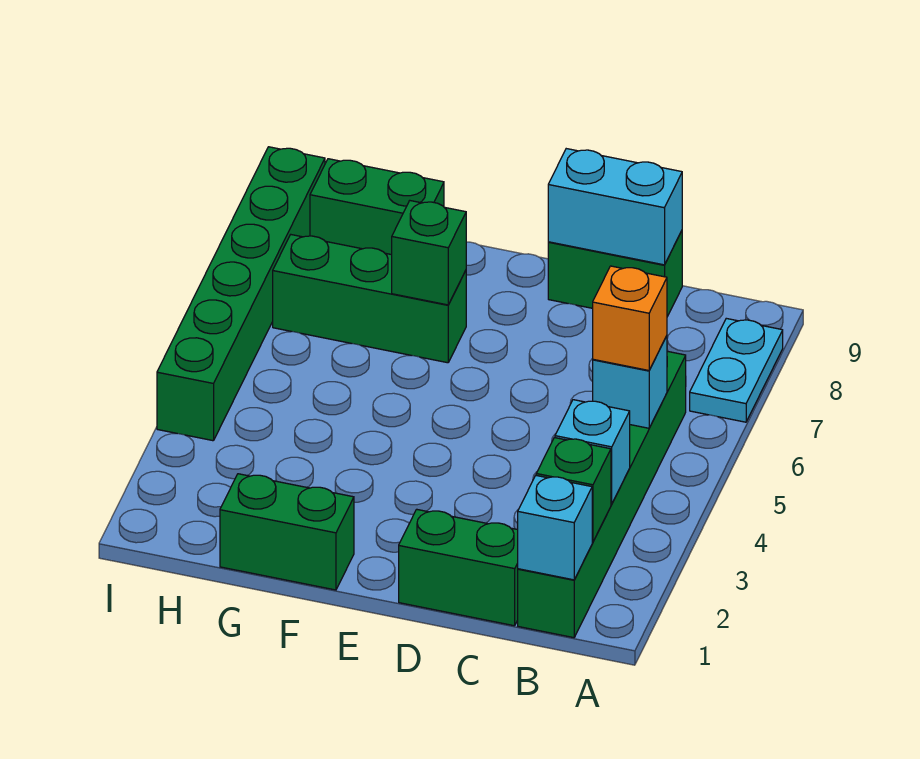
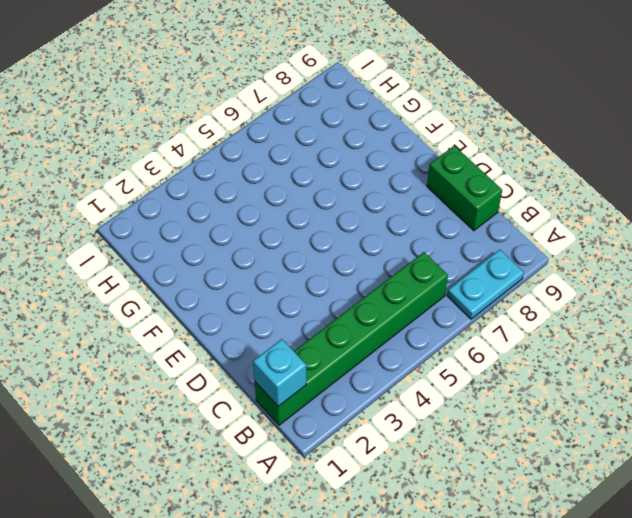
none -> green 1x2 brick [399,509,518,626]
none -> green 1x2 brick [220,474,354,590]
none -> green 1x3 brick [273,235,466,363]

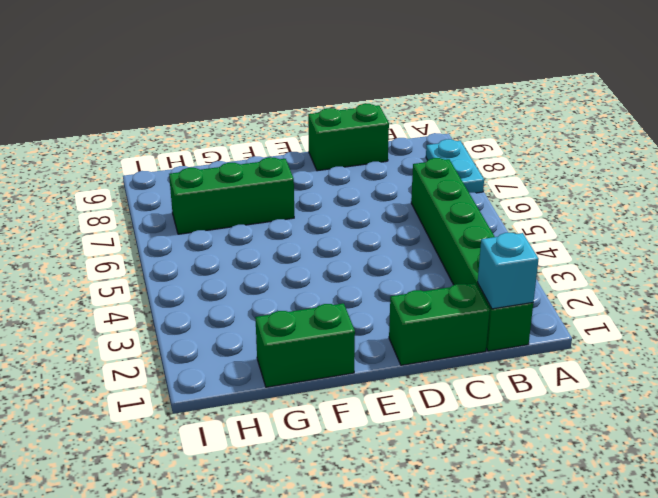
none -> green 1x2 brick [310,159,444,255]
none -> green 1x6 brick [157,147,325,441]
none -> green 1x1 brick [536,438,611,542]

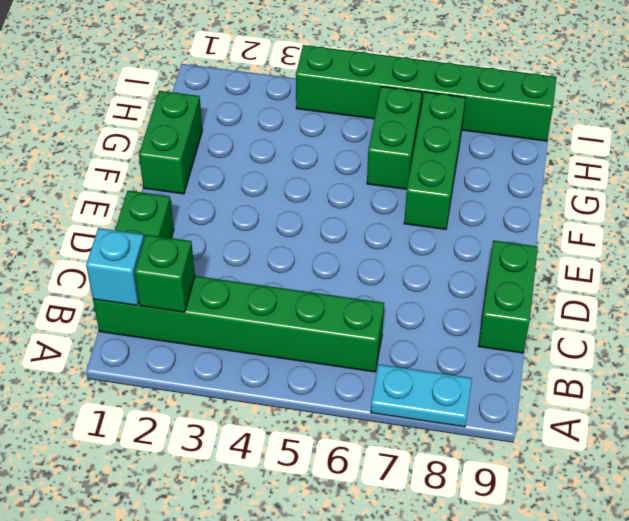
green 1x2 brick [367,87,422,189] -> green 1x2 brick moved to [310,159,444,255]
none -> cyan 1x1 brick [555,400,630,504]
none -> cyan 1x1 brick [593,336,667,428]
none -> cyan 1x2 brick [548,149,682,265]

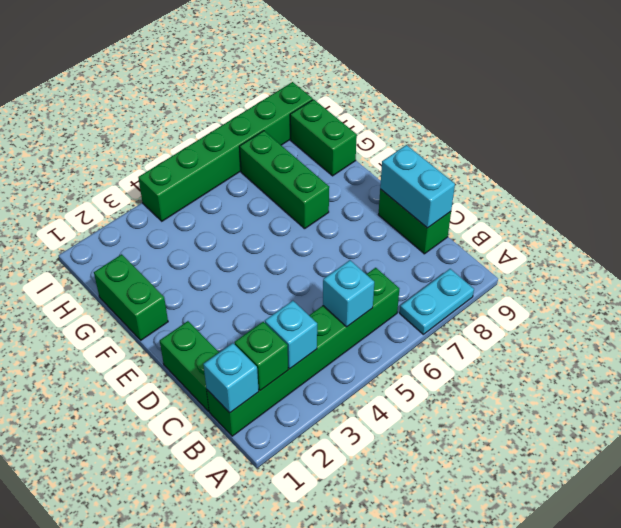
none -> green 1x1 brick [392,201,466,305]
none -> orange 1x1 brick [593,266,667,370]

